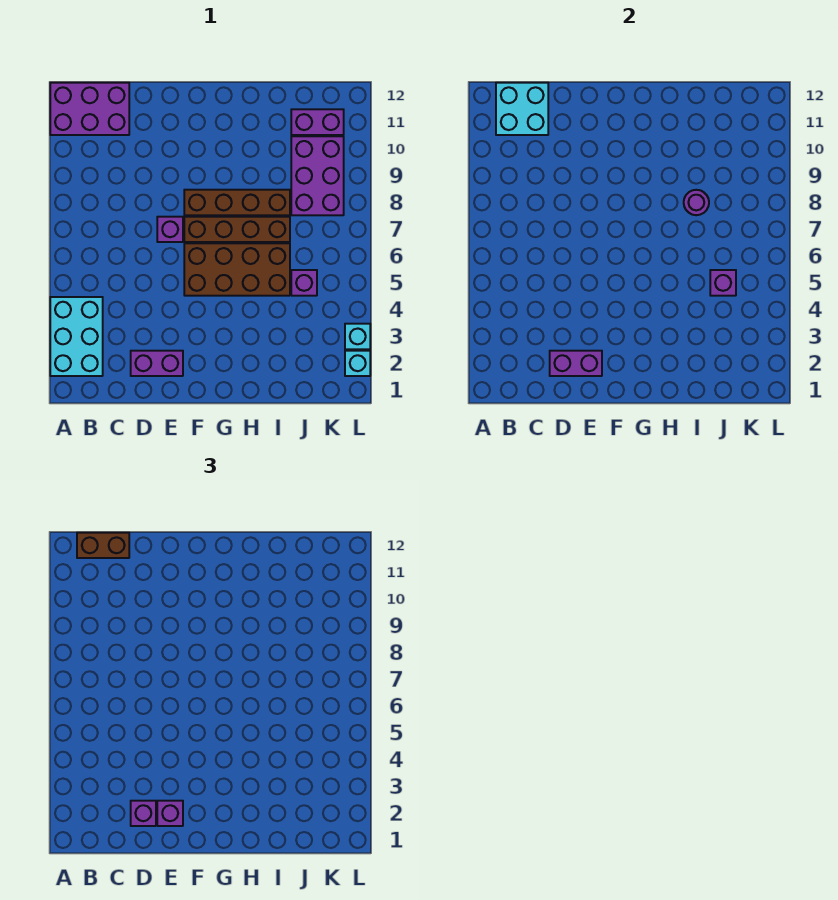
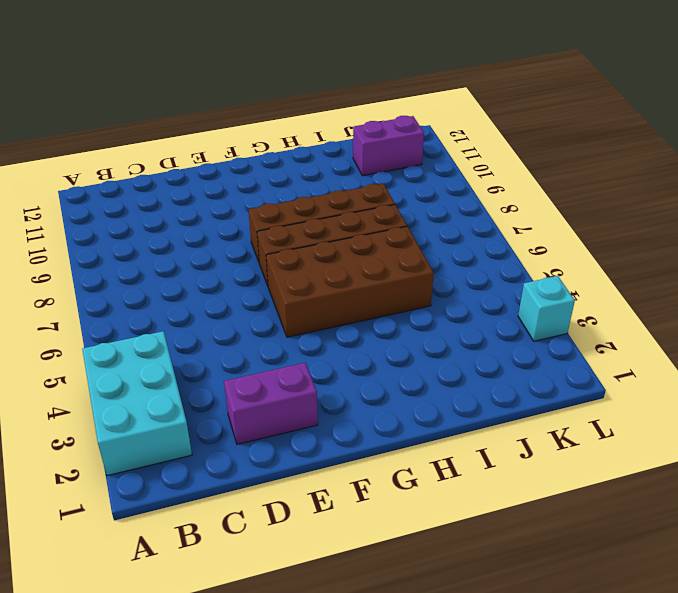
none -> purple 2x3 brick [50,83,129,135]
none -> purple 1x1 brick [157,217,183,242]
none -> purple 1x1 brick [291,270,317,296]

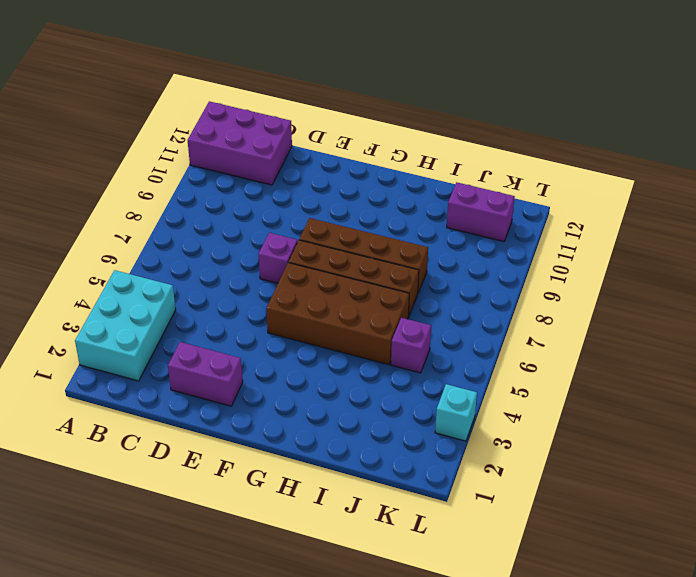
none -> purple 2x3 brick [291,136,344,215]
none -> cyan 1x1 brick [345,351,370,376]
none -> cyan 2x2 brick [496,83,548,135]

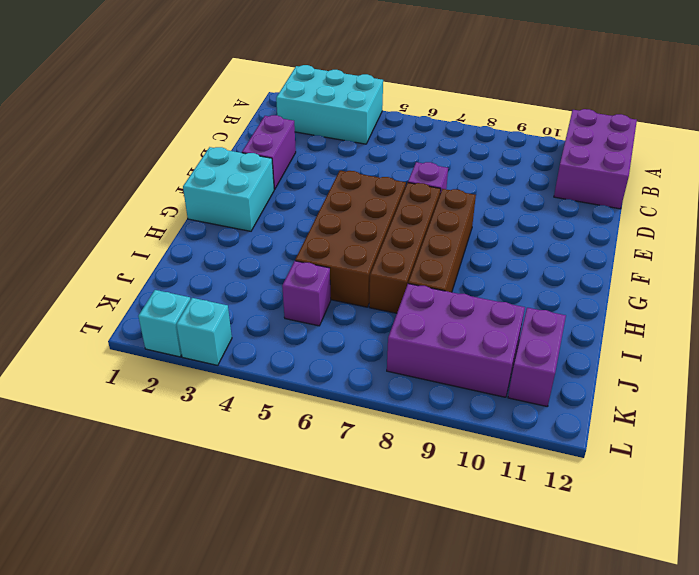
cyan 2x2 brick [183,147,274,231] -> cyan 2x2 brick moved to [496,83,548,135]
none -> purple 1x2 brick [550,351,602,376]
none -> purple 1x1 round brick [684,190,709,215]
none -> purple 1x1 brick [710,270,736,296]

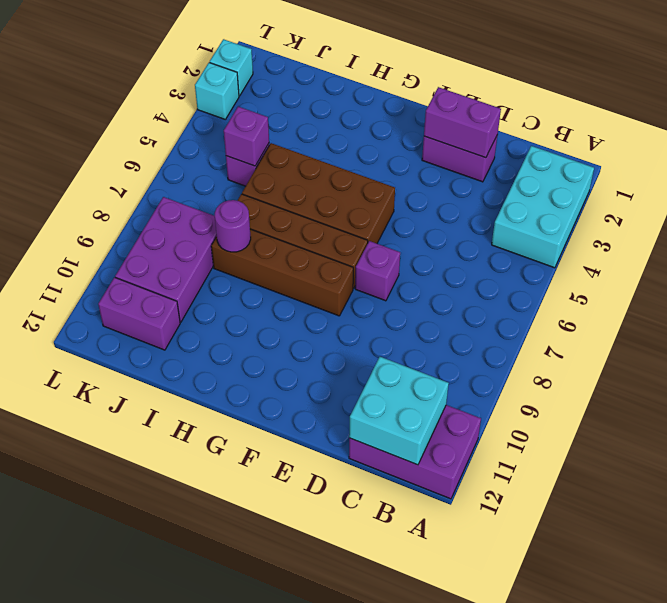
none -> brown 1x2 brick [77,533,129,558]
none -> purple 1x1 brick [131,801,156,826]
none -> purple 1x1 brick [157,801,183,826]

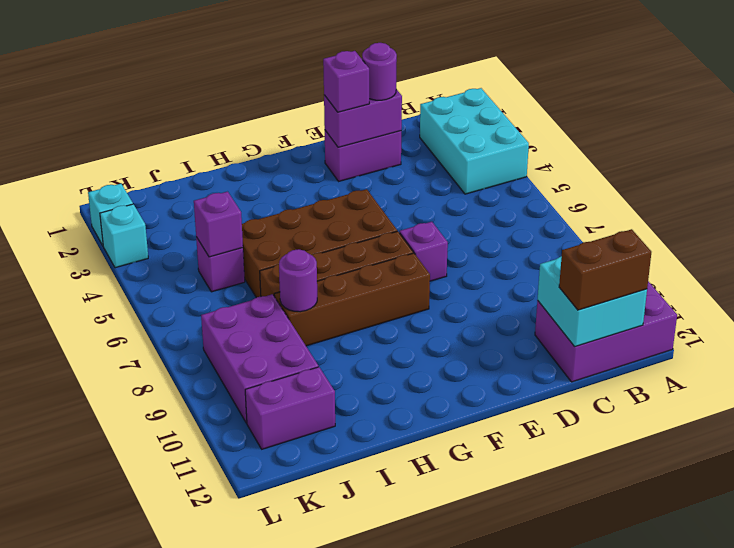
purple 1x1 round brick [362,43,397,100] -> purple 1x1 brick [131,801,156,826]

